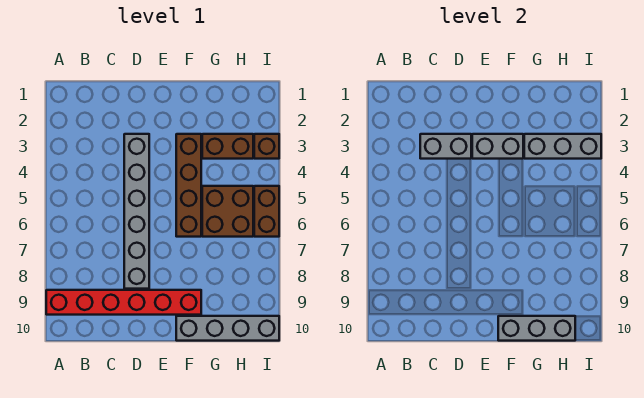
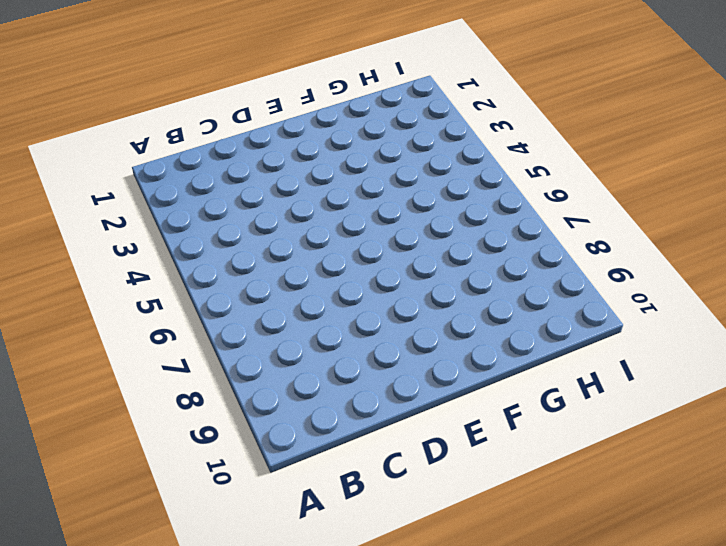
none -> red 1x6 brick [46,290,201,315]
none -> grey 1x6 brick [124,134,149,289]
none -> brown 1x4 brick [176,134,201,237]

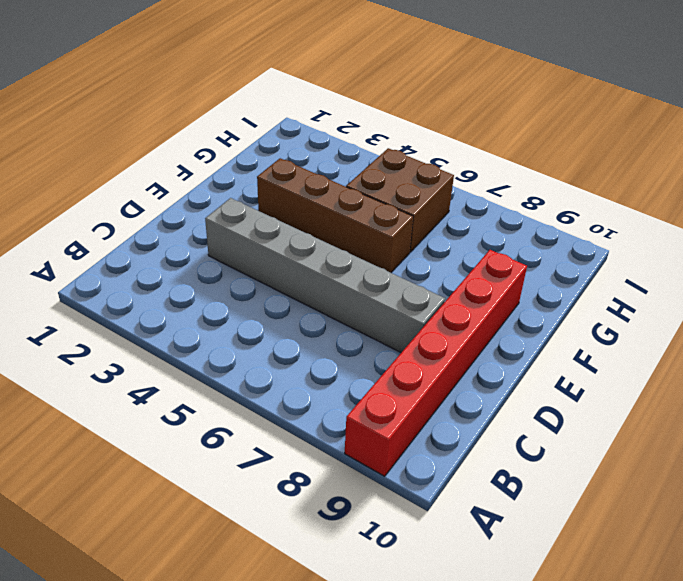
none -> grey 1x4 brick [176,316,279,341]
none -> brown 1x2 brick [202,134,253,159]
none -> brown 1x1 brick [254,134,279,159]

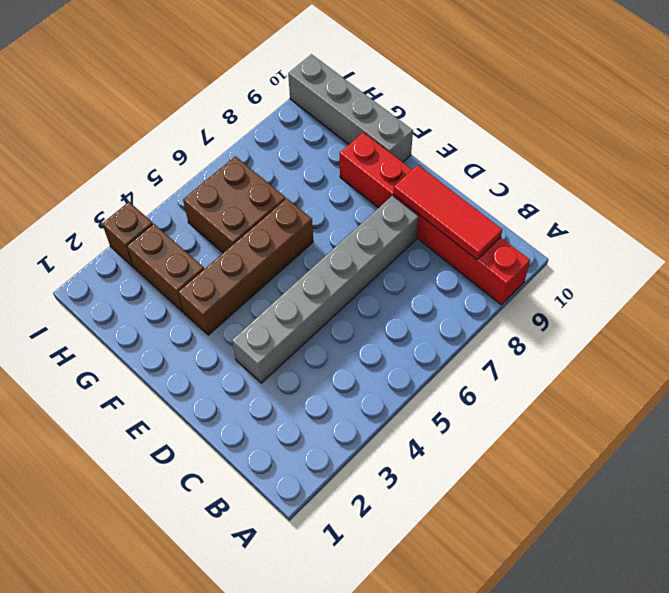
red 1x3 tile [393,165,503,260] -> none
none -> brown 1x2 brick [254,186,279,237]
none -> grey 1x2 brick [420,134,471,159]
none -> grey 1x2 brick [472,134,523,159]

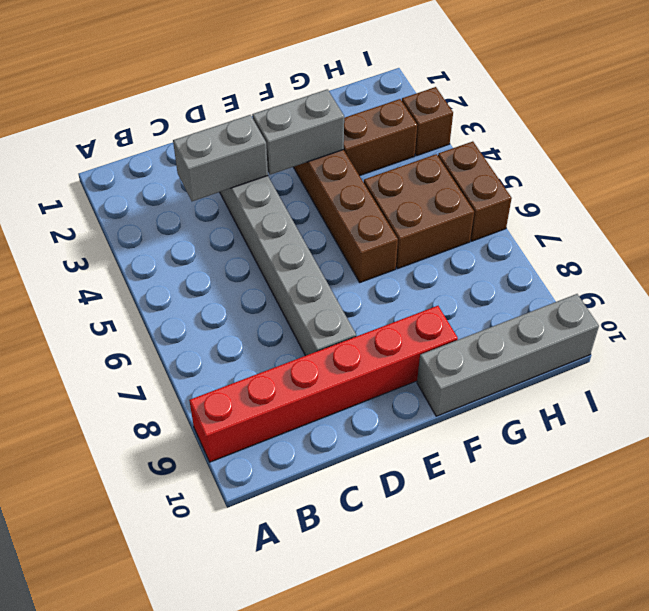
none -> grey 1x3 brick [498,316,575,341]
none -> grey 1x3 brick [524,134,601,159]

